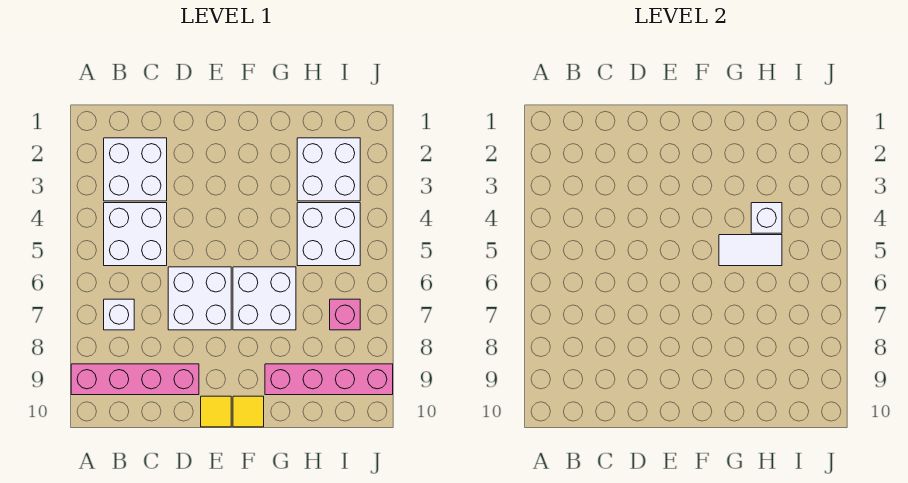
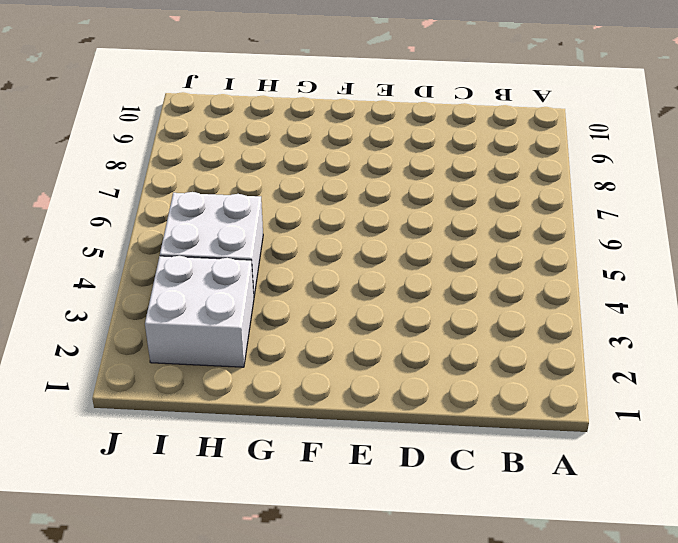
none -> pink 1x4 brick [71,364,199,395]
none -> white 2x2 brick [104,138,167,201]
none -> white 2x2 brick [104,203,167,266]

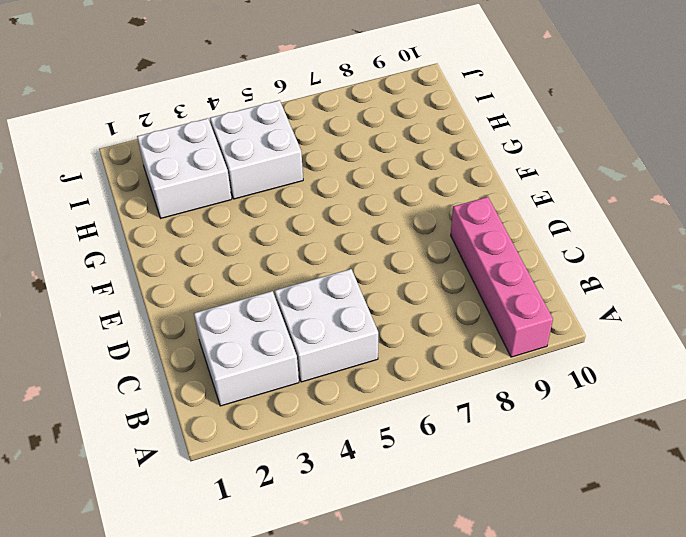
none -> white 1x1 brick [104,299,134,330]
none -> white 2x2 brick [168,267,231,330]
none -> yellow 1x1 tile [201,396,231,427]

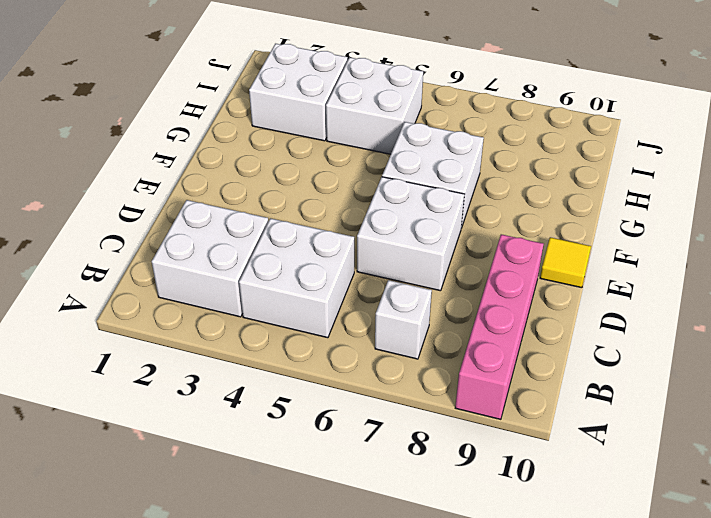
none -> yellow 1x1 tile [233,396,264,427]
none -> pink 1x4 brick [265,364,393,395]
none -> pink 1x1 brick [330,299,360,330]

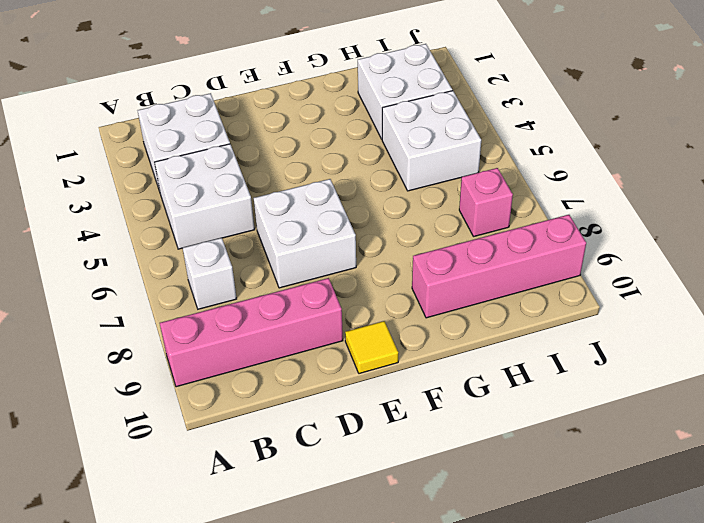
none -> white 2x2 brick [233,267,296,330]
none -> yellow 1x1 tile [233,396,264,427]
none -> white 1x2 tile [719,235,782,266]

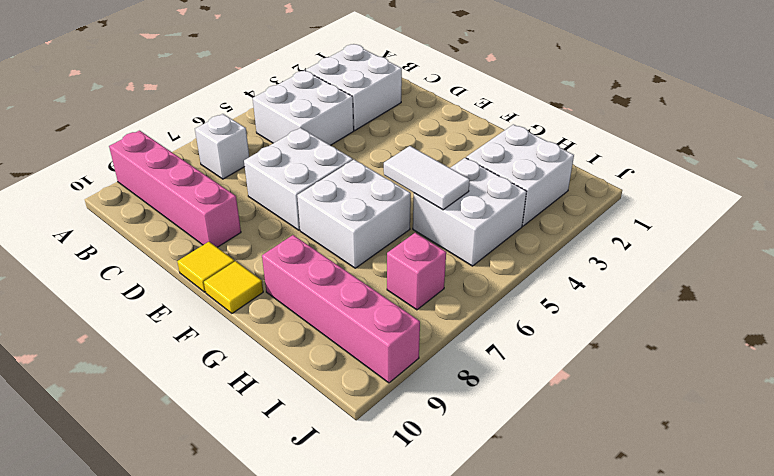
none -> white 1x1 brick [751,203,782,233]

